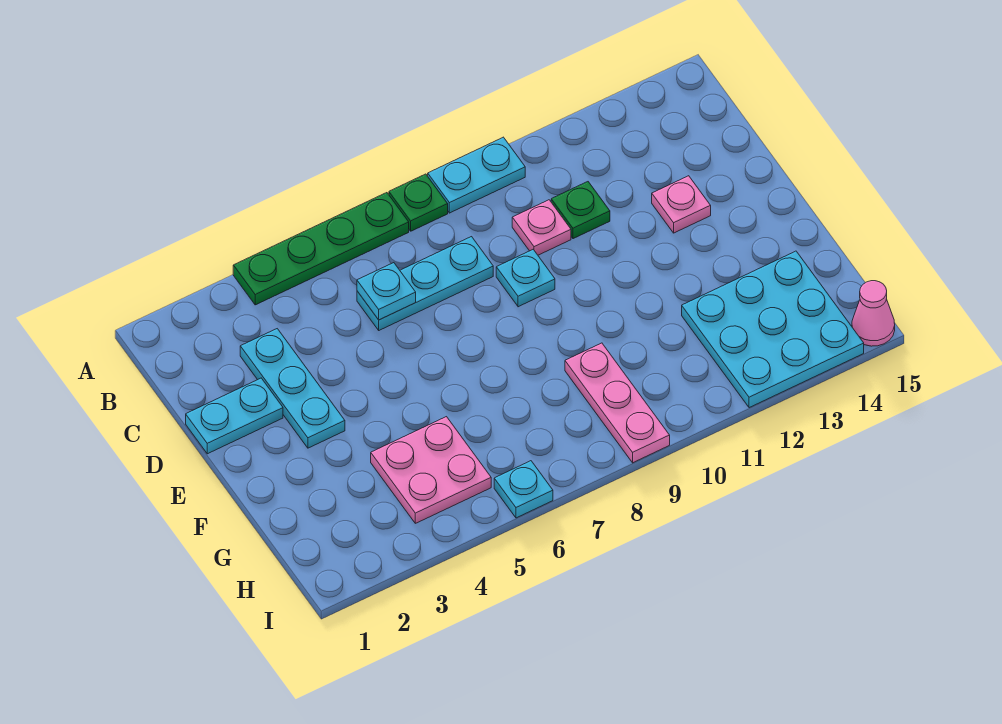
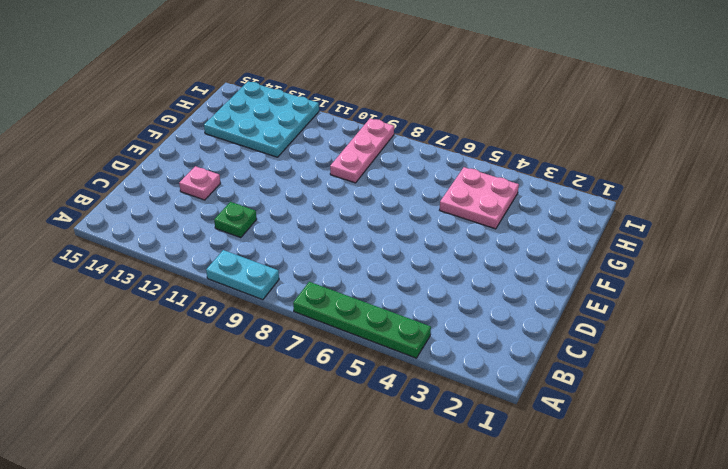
none -> green 1x1 plate [389,174,448,231]
none -> cyan 1x3 plate [240,329,345,448]
none -> cyan 1x3 plate [357,237,493,330]

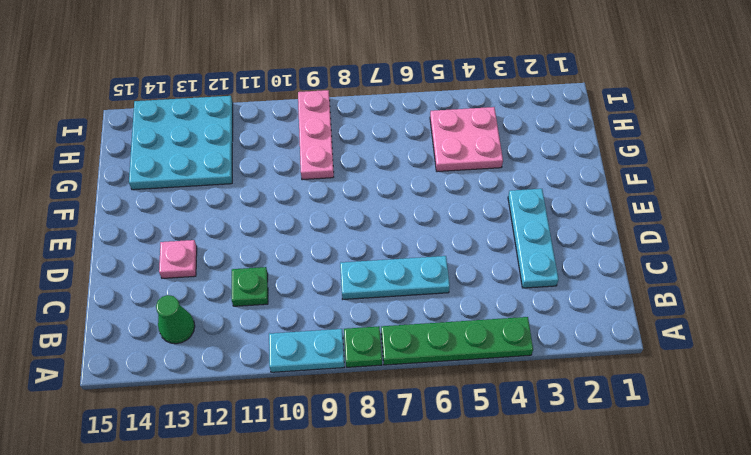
green 1x1 cone [156,295,195,344] -> none
none -> pink 1x1 plate [512,200,571,255]
none -> cyan 1x2 plate [186,378,283,454]
none -> cyan 1x1 plate [496,250,555,307]

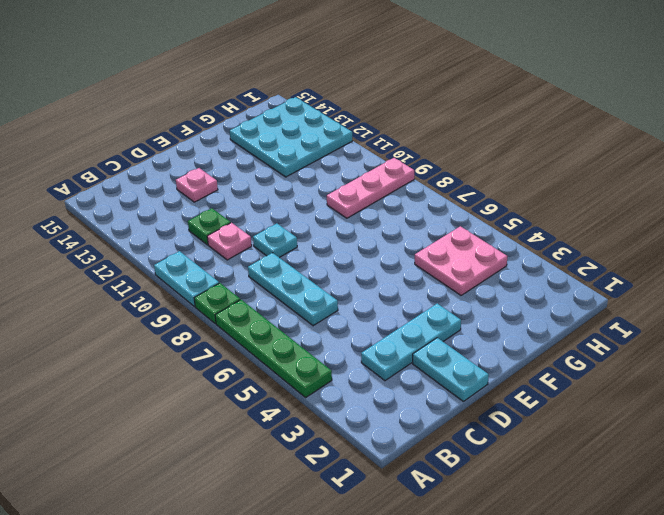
none -> cyan 1x1 plate [494,461,553,518]
none -> pink 1x1 cone [852,281,895,346]
none -> cyan 1x1 plate [357,263,416,320]

